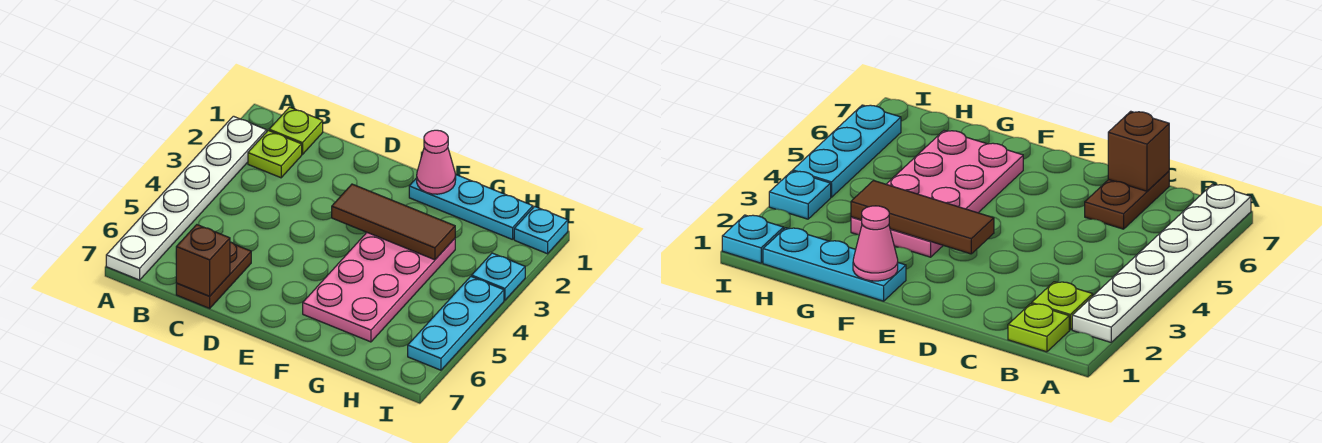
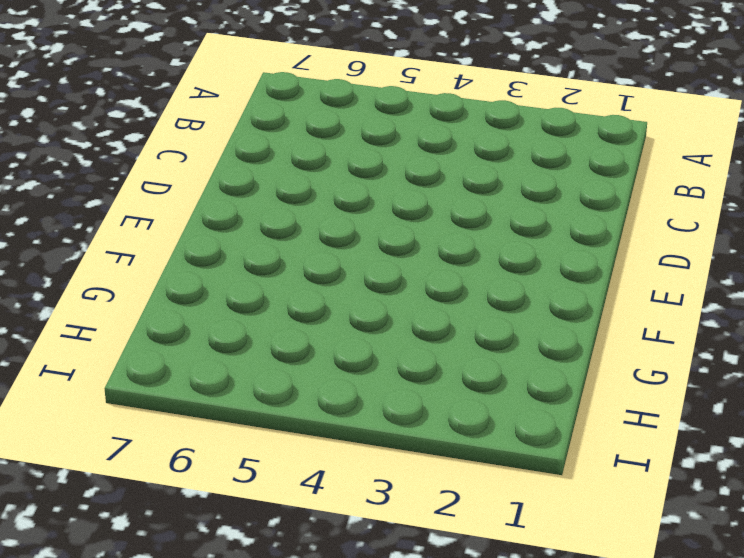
none -> white 1x6 plate [106,116,267,280]
none -> lime 1x1 plate [269,107,323,154]
none -> lime 1x1 plate [248,130,302,178]

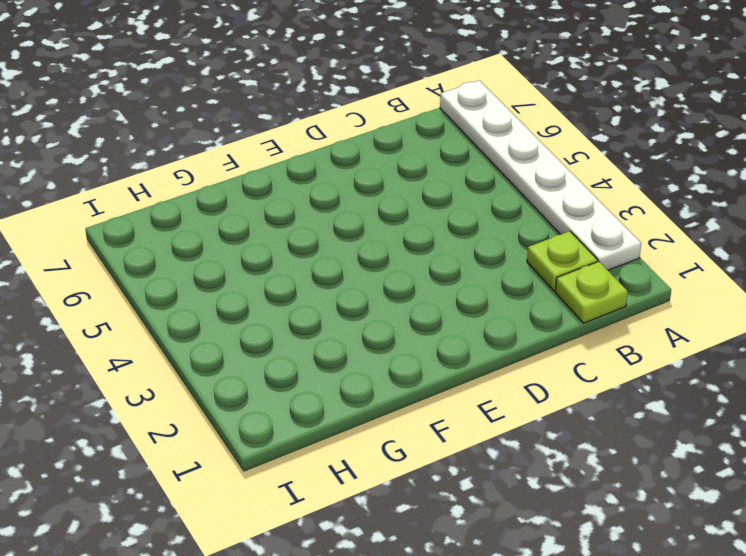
none -> brown 1x2 plate [176,242,251,308]
none -> cyan 1x3 plate [409,175,533,240]
none -> pink 2x4 plate [303,233,455,342]

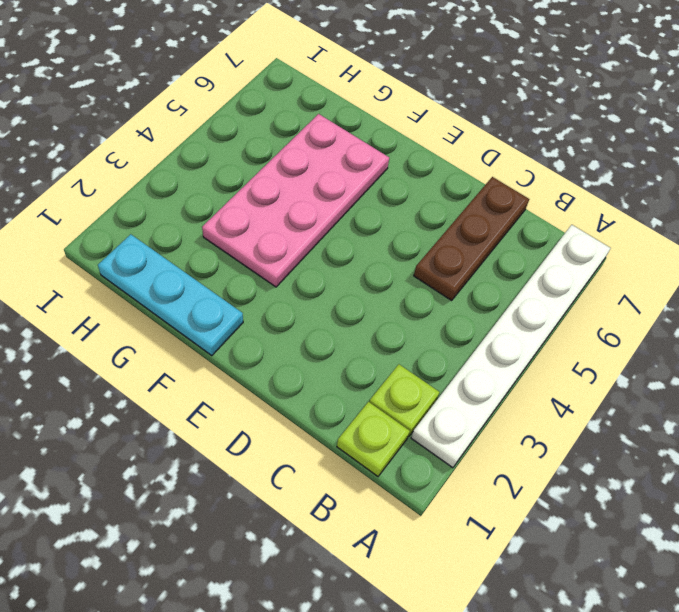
brown 1x3 plate [414,177,529,301] -> brown 1x2 plate [176,242,251,308]
none -> cyan 1x1 plate [514,206,568,254]
none -> cyan 1x1 plate [472,253,525,300]
none -> cyan 1x3 plate [408,276,504,370]

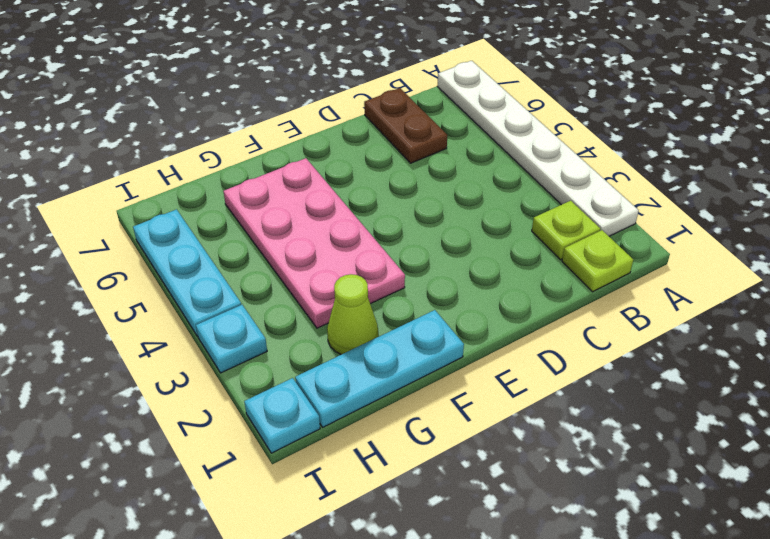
lime 1x1 cone [327,274,378,355] -> none
none -> brown 1x1 brick [176,225,230,296]
none -> brown 1x3 tile [332,184,455,260]
none -> pink 1x1 cone [417,130,456,194]

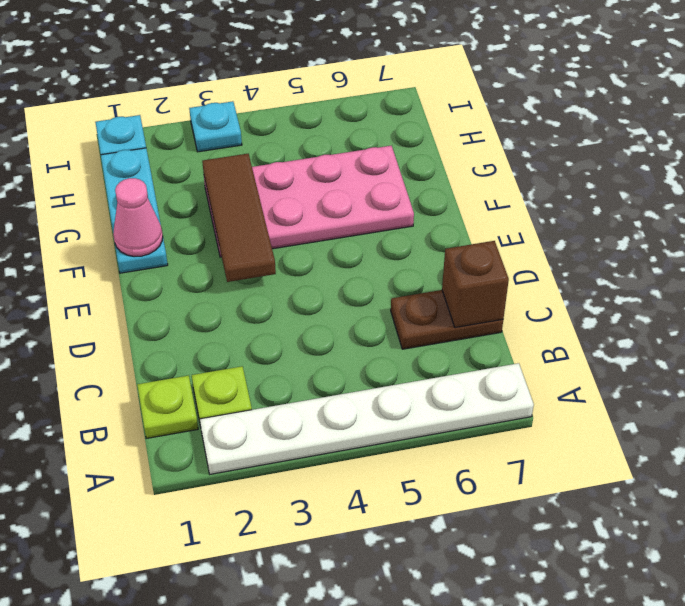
none -> cyan 1x3 plate [408,276,504,370]

